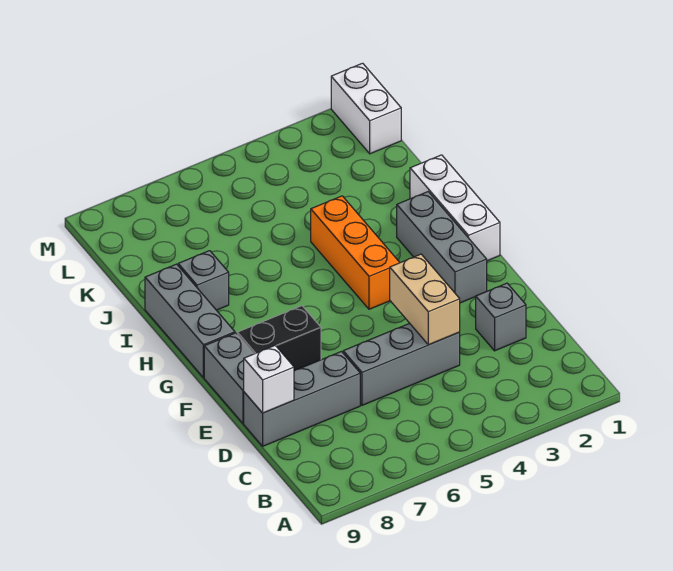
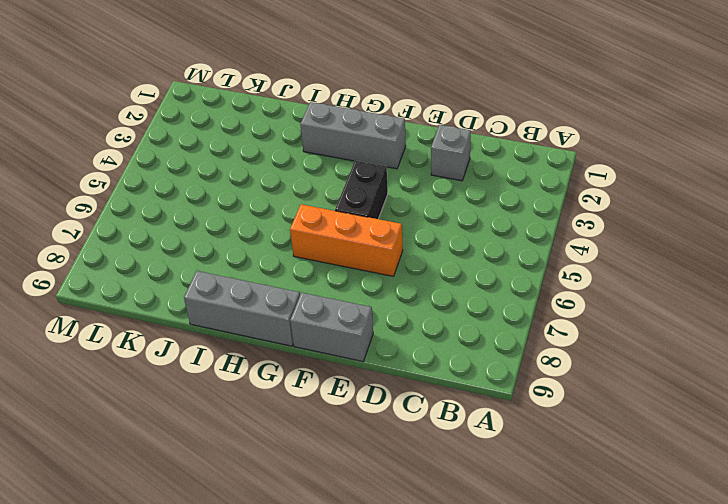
orange 1x3 brick [290,204,403,276] -> orange 1x3 brick moved to [311,196,400,309]
black 1x2 brick [335,161,388,219] -> black 1x2 brick moved to [237,306,321,371]
none -> grey 1x3 brick [343,323,460,405]
none -> grey 1x3 brick [244,352,360,446]
none -> white 1x3 brick [410,155,500,261]

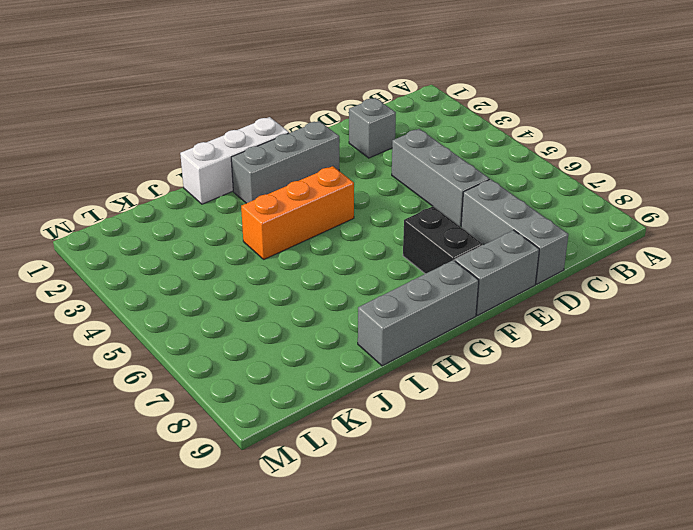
none -> grey 1x1 brick [178,251,229,310]
none -> white 1x2 brick [331,63,401,154]
none -> tan 1x2 brick [390,254,460,345]

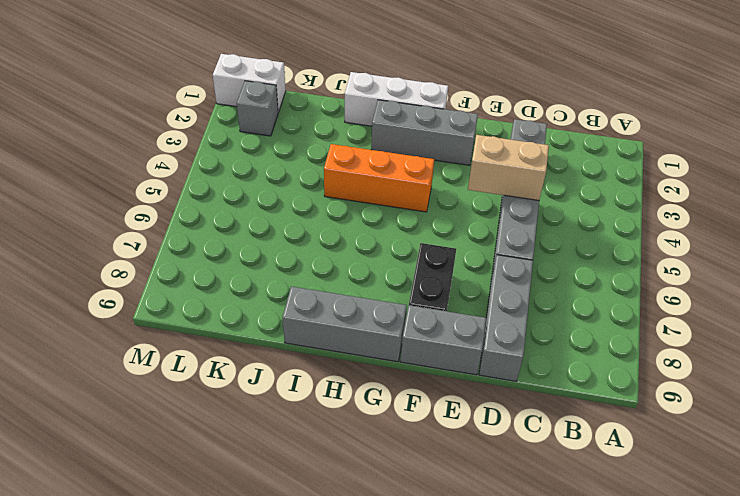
grey 1x1 brick [237,81,278,136] -> grey 1x1 brick moved to [178,251,229,310]
none -> white 1x1 brick [244,346,294,413]

